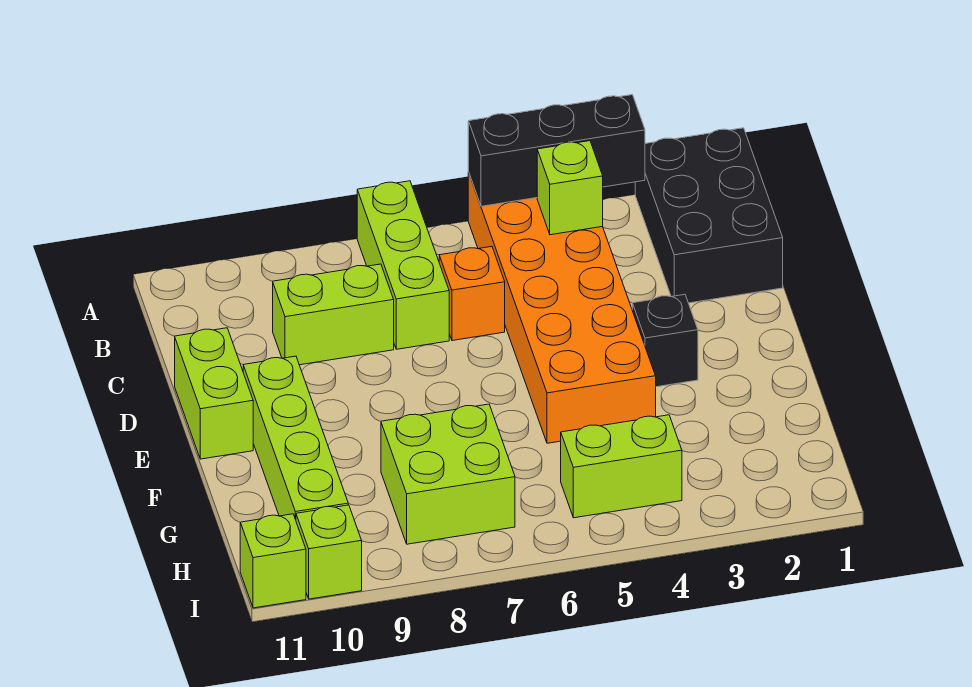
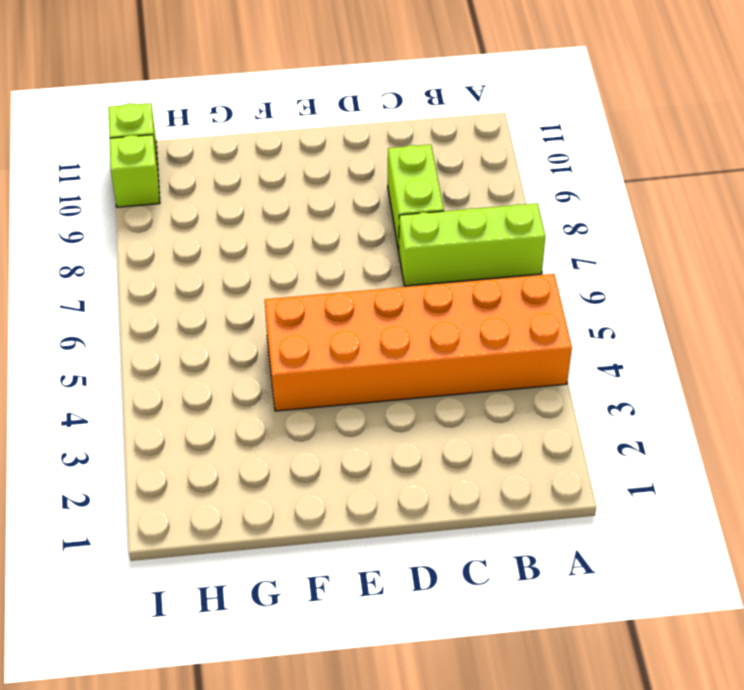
none -> black 2x3 brick [635,128,783,303]
none -> orange 1x1 brick [439,247,505,341]
none -> lime 1x2 brick [175,328,253,459]

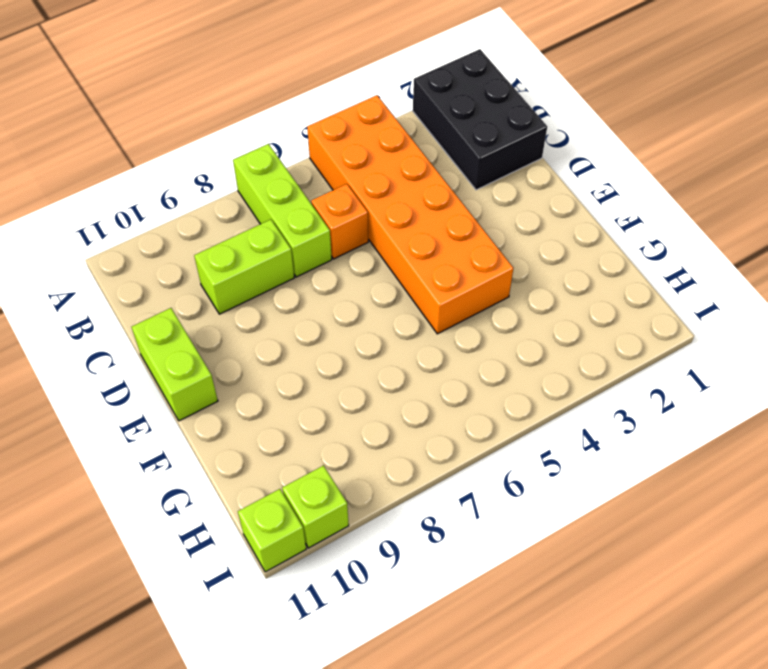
none -> black 1x1 brick [632,294,698,387]
none -> lime 1x4 brick [243,356,348,520]
none -> lime 2x2 brick [381,404,515,544]

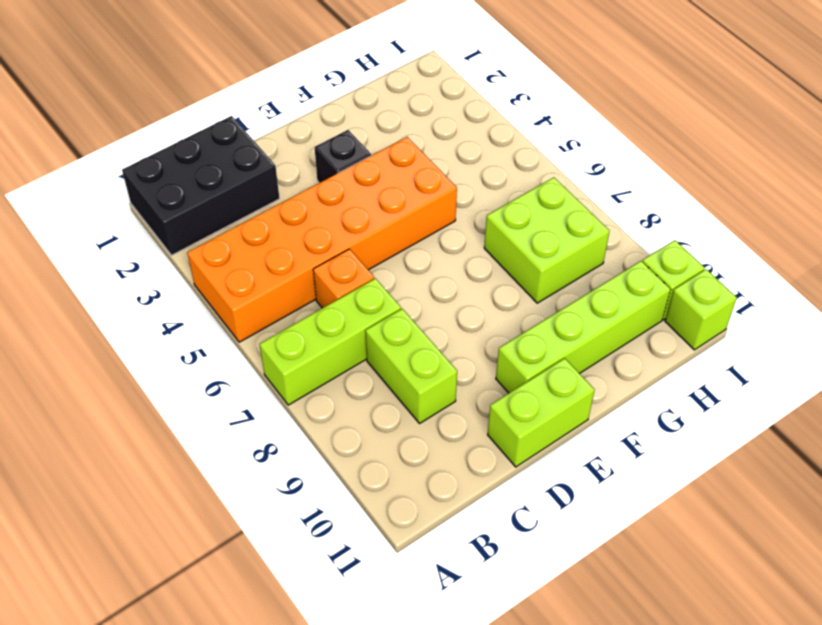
none -> lime 1x2 brick [561,415,682,518]
none -> black 1x3 brick [468,95,645,206]
none -> lime 1x1 brick [537,141,603,235]

